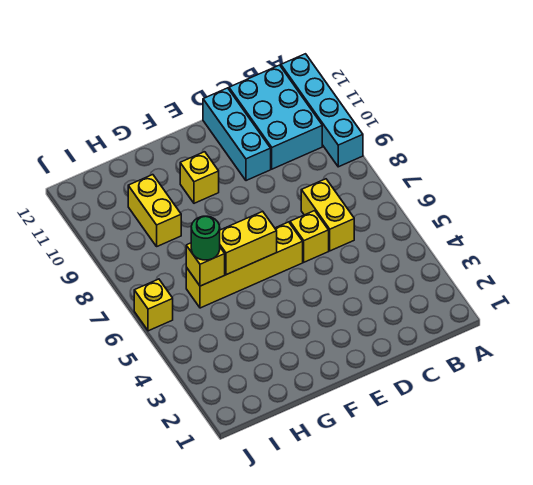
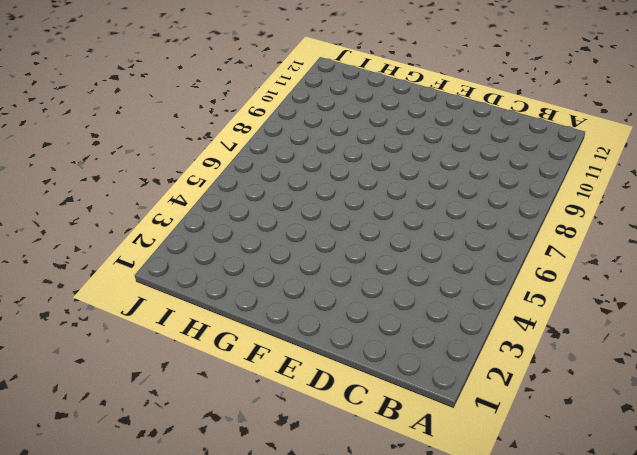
none -> cyan 1x4 brick [281,54,363,167]
none -> cyan 2x3 brick [229,65,322,169]
none -> yellow 1x2 brick [301,179,354,251]

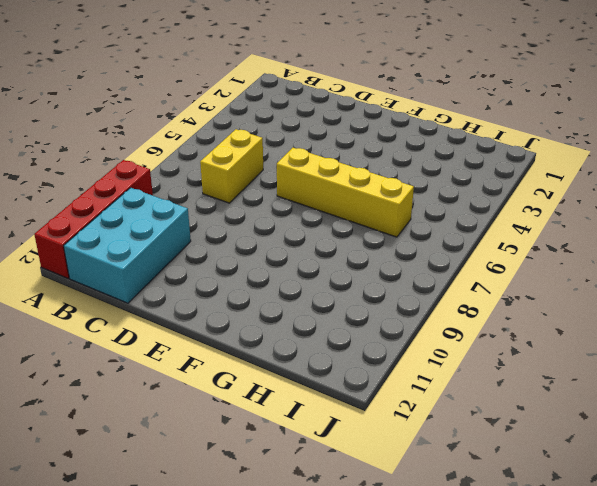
red 1x4 brick [34,160,153,278] -> cyan 1x4 brick [281,54,363,167]
none -> yellow 1x1 brick [290,211,329,262]
none -> cyan 1x3 brick [203,88,271,181]
none -> yellow 1x1 brick [180,152,219,203]

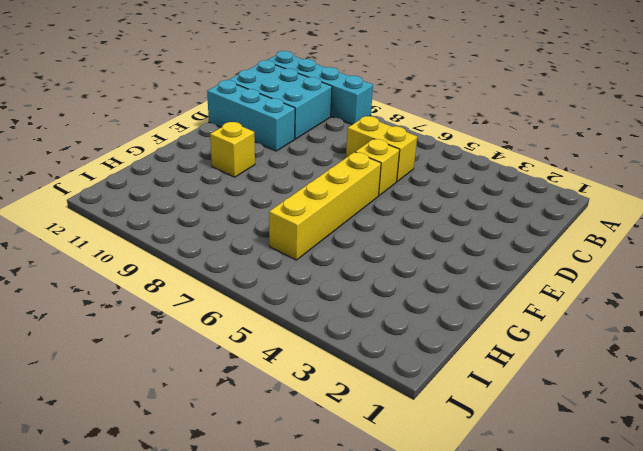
none -> yellow 1x2 brick [128,175,181,246]
none -> yellow 1x1 brick [134,279,173,331]
none -> yellow 1x2 brick [220,211,277,275]

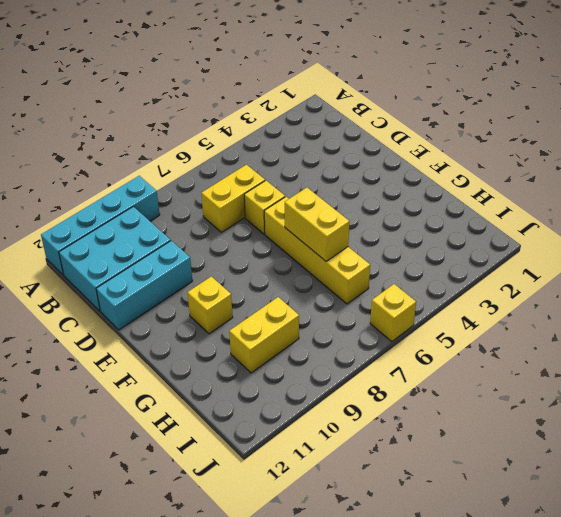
none -> yellow 1x1 brick [186,243,225,286]
none -> green 1x1 round brick [191,216,220,260]

